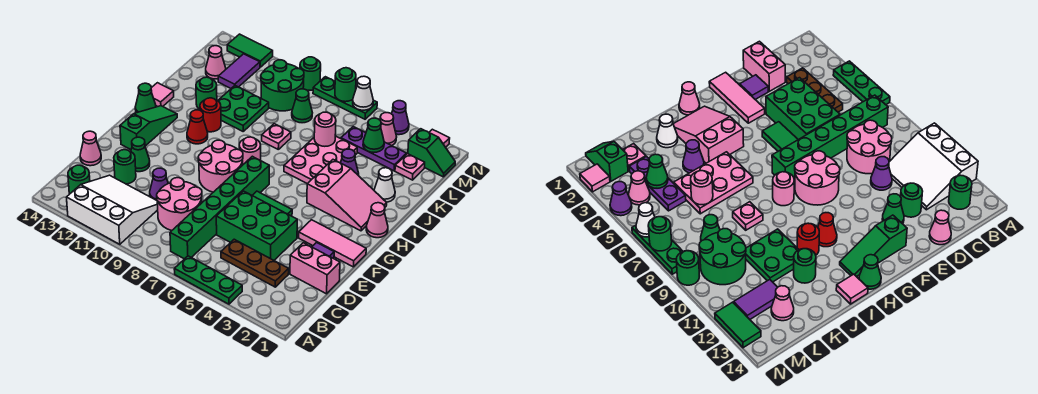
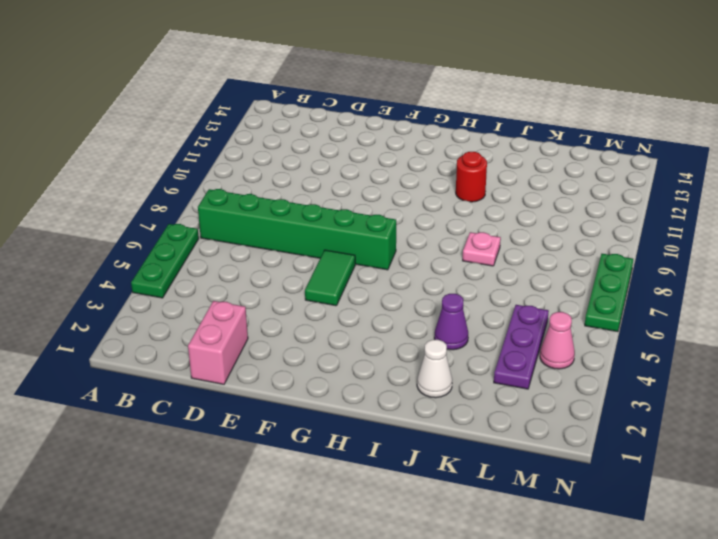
none -> white 3x3 slope [67,175,158,244]
none -> green 1x1 round brick [68,165,90,194]
none -> brown 1x3 plate [221,239,289,287]
none -> pink 2x2 round brick [157,178,202,231]

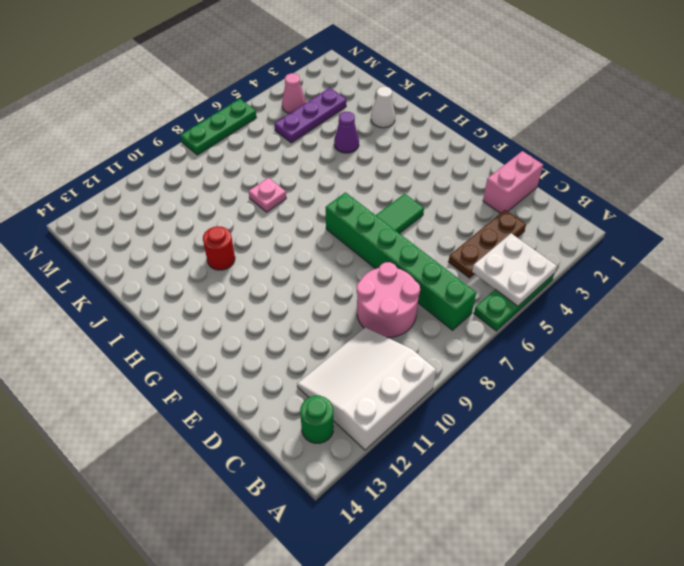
white 2x2 plate [472,233,557,306] -> none
none -> green 2x3 brick [216,191,297,260]
none -> purple 1x1 cone [150,168,168,200]
none -> green 1x1 round brick [114,150,136,184]
none -> pink 1x1 cone [80,131,101,166]

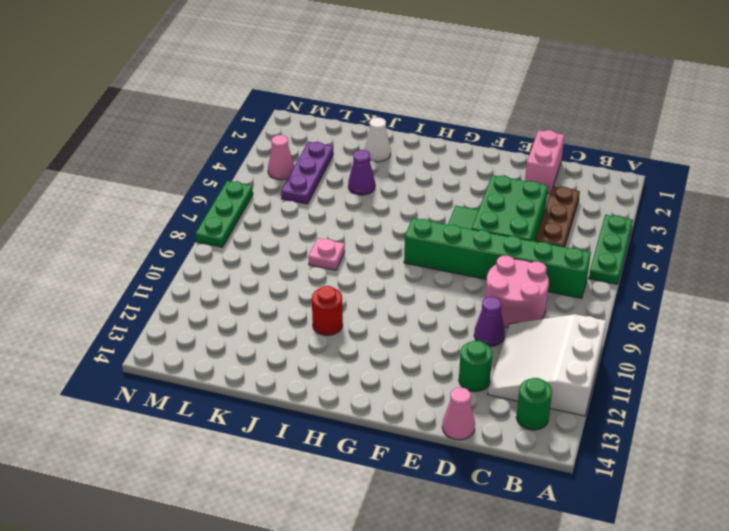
none -> purple 1x1 tile [312,242,334,258]
none -> green 1x1 cone [131,137,150,172]
none -> pink 1x3 tile [299,220,366,267]
none -> pink 2x2 round brick [198,140,243,192]

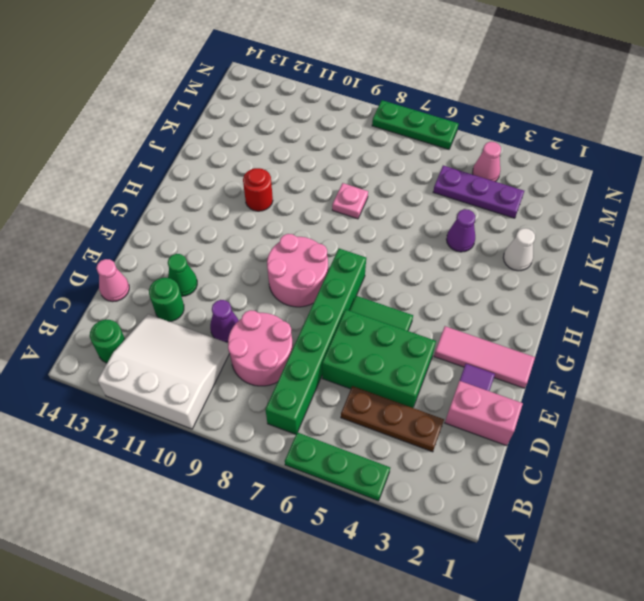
none -> green 1x3 slope [120,106,177,150]
none -> pink 1x1 cone [366,203,388,238]
none -> pink 2x3 slope [307,160,387,231]
none -> pink 1x1 round brick [239,137,261,164]

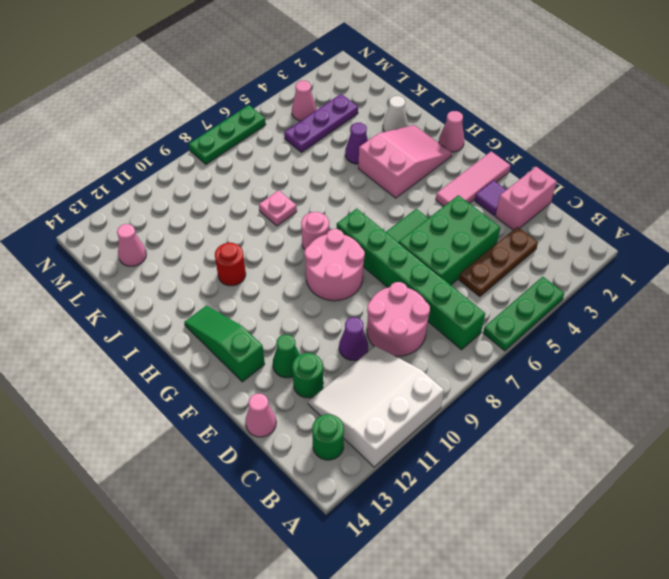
none -> red 1x1 cone [187,110,208,144]
none -> green 1x1 cone [135,83,156,113]
none -> pink 2x3 plate [284,136,357,184]
none -> pink 1x1 tile [151,83,174,107]

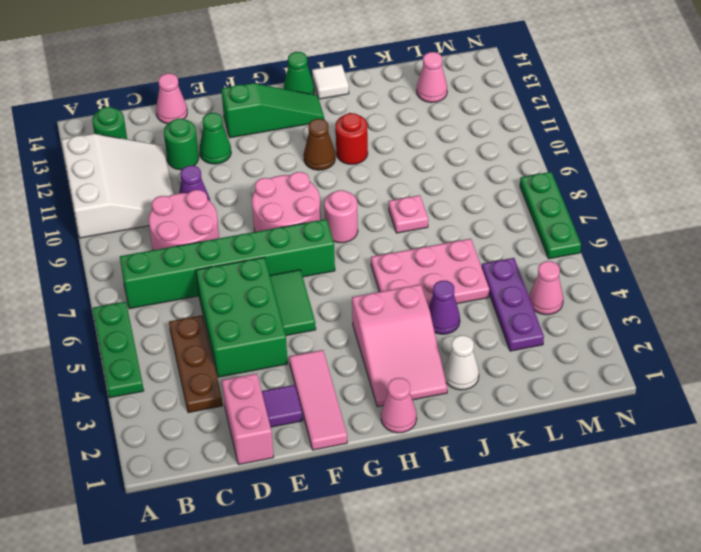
brown 1x1 cone [304,119,335,170] -> red 1x1 cone [187,110,208,144]
white 1x1 tile [312,64,349,99] -> pink 1x1 tile [151,83,174,107]
none -> green 2x2 plate [218,86,269,131]
none -> green 1x1 round brick [196,77,217,109]
none -> pink 1x1 plate [395,154,425,180]
none -> green 1x1 cone [292,89,312,123]

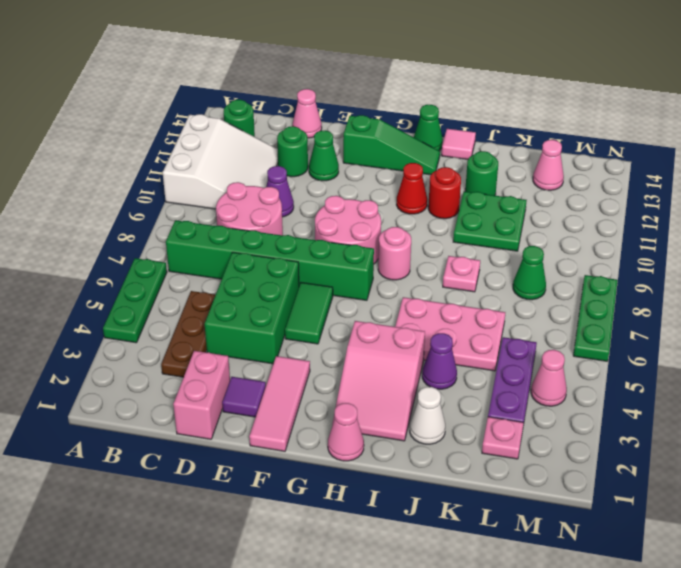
none -> green 2x2 round brick [261,60,304,111]
none -> purple 1x2 tile [218,54,260,88]
none -> green 1x2 slope [408,129,455,177]
none -> pink 1x1 tile [429,129,450,147]

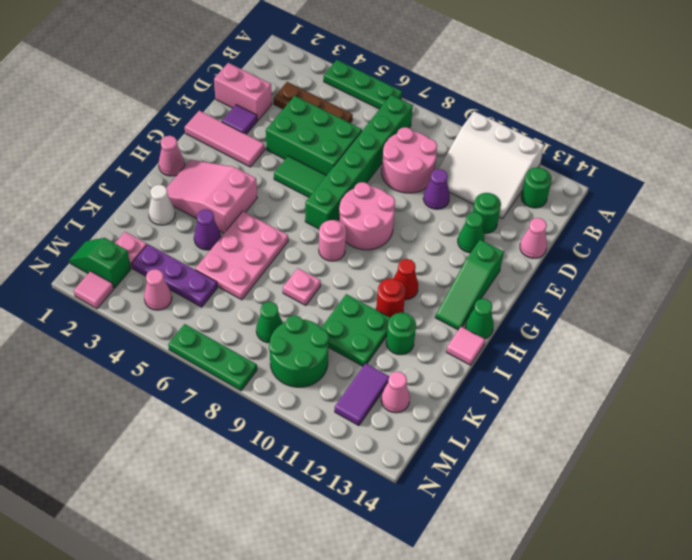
none -> purple 1x1 cone [392,101,409,135]
none -> green 1x1 round brick [300,57,321,90]
none -> green 1x2 tile [227,34,273,67]
none -> pink 1x1 round brick [314,112,336,146]

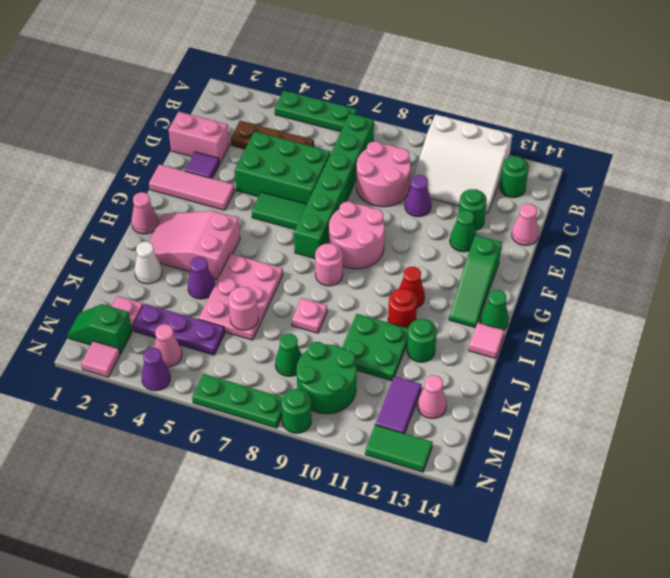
none -> green 1x1 cone [363,118,384,152]
none -> white 1x1 cone [353,76,373,110]
none -> green 1x1 round brick [335,68,356,102]

